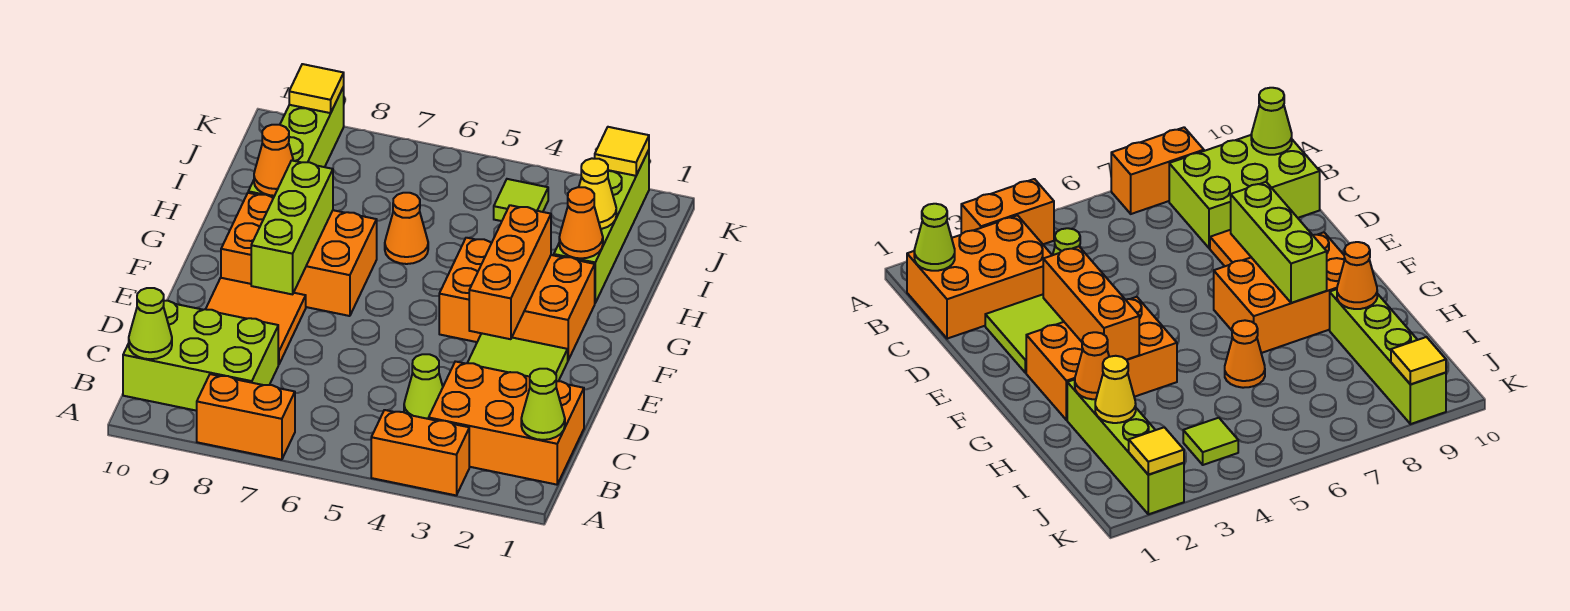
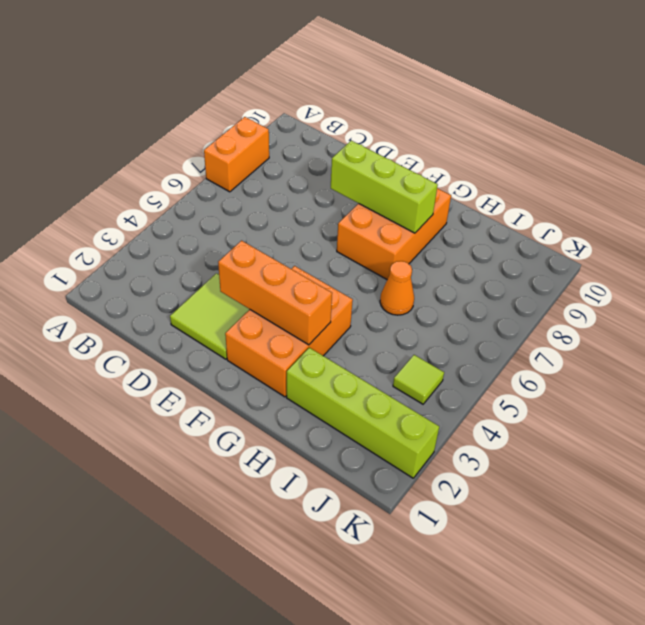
none -> orange 1x2 brick [371,410,469,495]
none -> orange 2x3 brick [429,361,584,485]
none -> lime 2x3 brick [123,301,278,411]

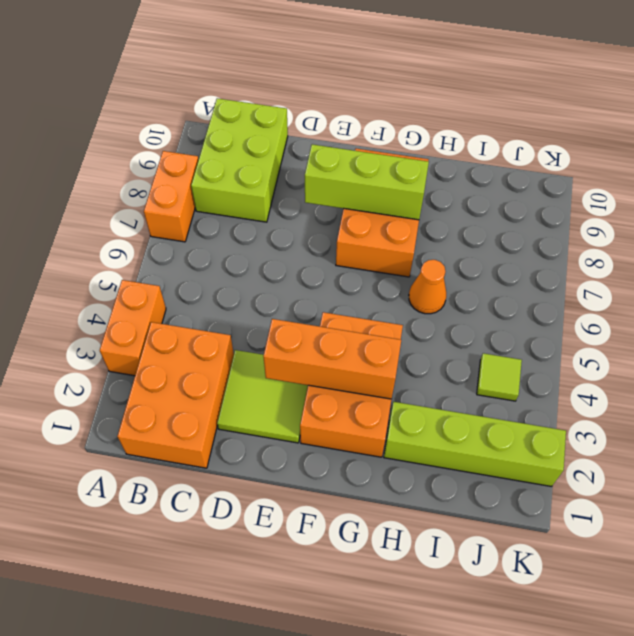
none -> lime 1x1 cone [404,354,443,419]
none -> orange 2x2 tile [206,278,306,364]
none -> lime 1x4 brick [248,87,344,198]

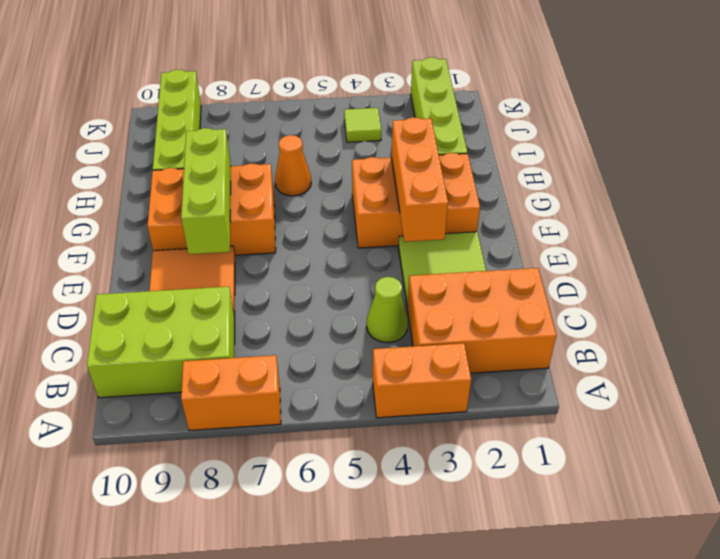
none -> lime 1x1 cone [521,369,565,440]
none -> lime 1x1 cone [129,288,172,359]
none -> orange 1x1 cone [559,187,603,258]

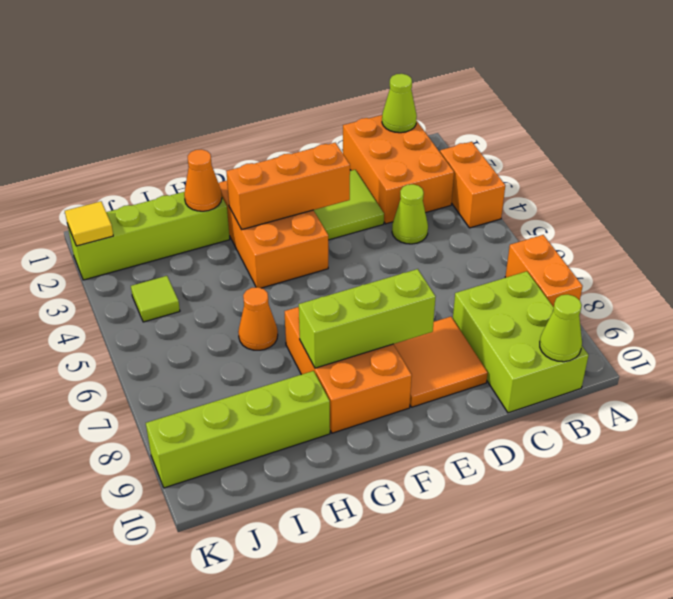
none -> orange 1x1 cone [254,125,293,196]
none -> yellow 1x1 cone [579,158,616,229]
none -> yellow 1x1 tile [289,64,344,113]

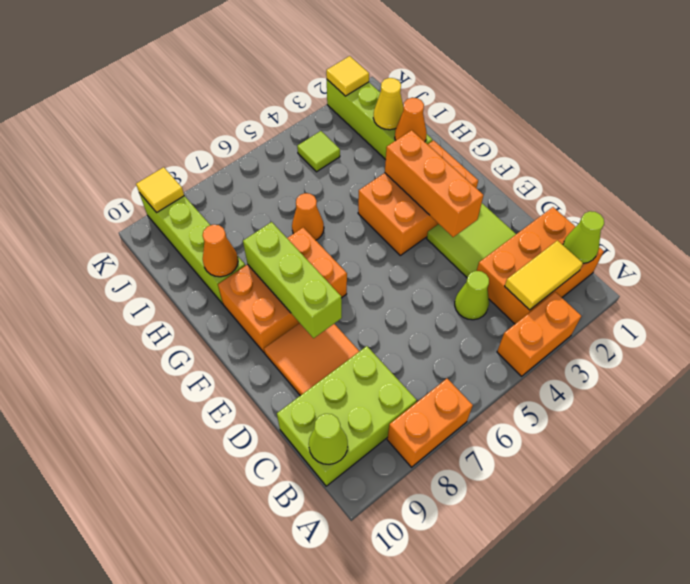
yellow 1x2 tile [505,241,583,310] -> none

